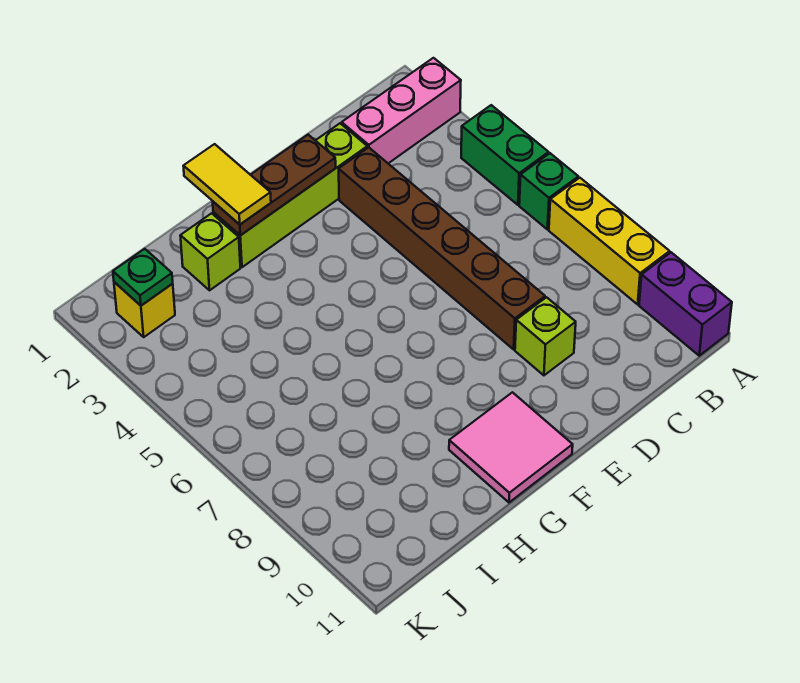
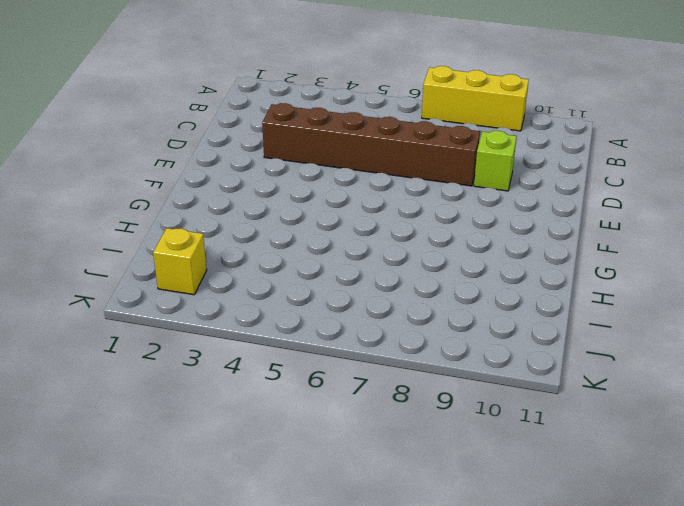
none -> pink 1x3 brick [342,58,461,163]
none -> green 1x2 brick [461,105,549,205]
none -> green 1x1 brick [519,153,578,229]

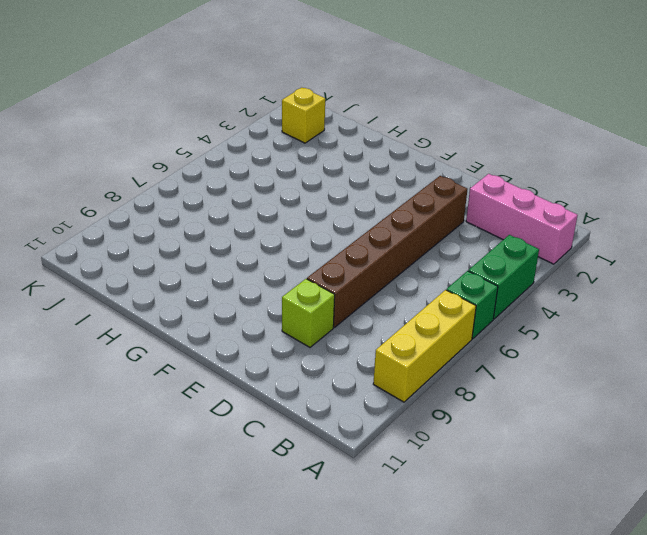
none -> purple 1x2 brick [639,252,732,356]
none -> lime 1x4 brick [213,123,367,267]
none -> pink 2x2 tile [449,392,573,502]

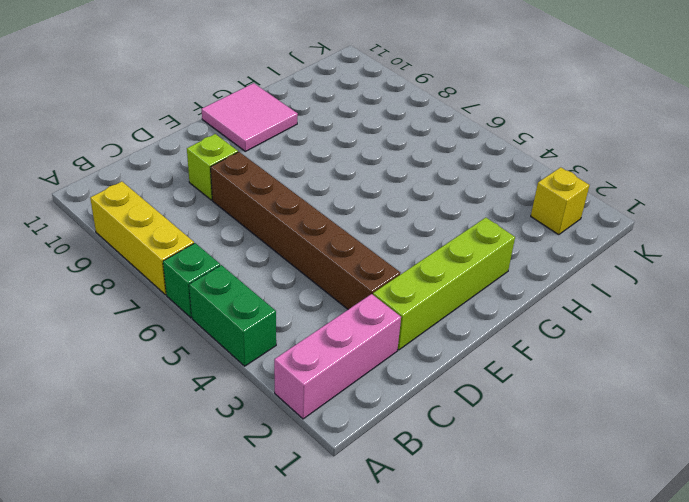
none -> purple 1x2 brick [639,252,732,356]
none -> lime 1x1 brick [180,213,240,290]
none -> brown 1x3 plate [213,135,336,235]

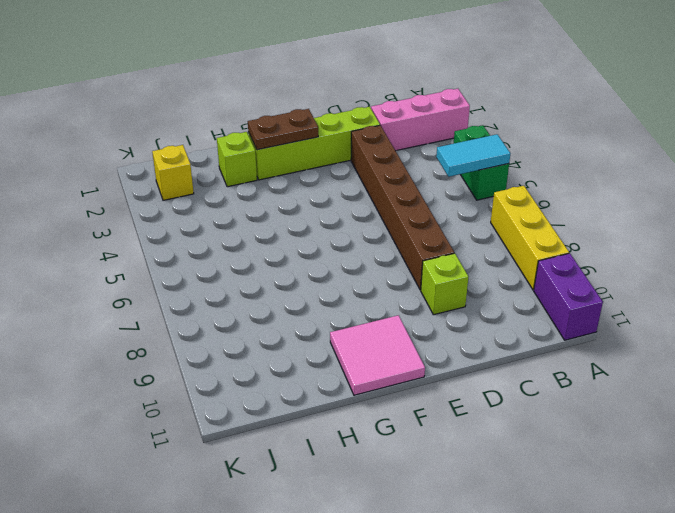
cyan 1x2 tile [436,134,510,177] -> none
brown 1x2 plate [248,109,318,150] -> brown 1x3 plate [213,135,336,235]
none -> green 1x1 brick [519,153,578,229]
none -> green 1x1 plate [113,249,173,306]
none -> yellow 1x2 tile [184,144,271,224]

